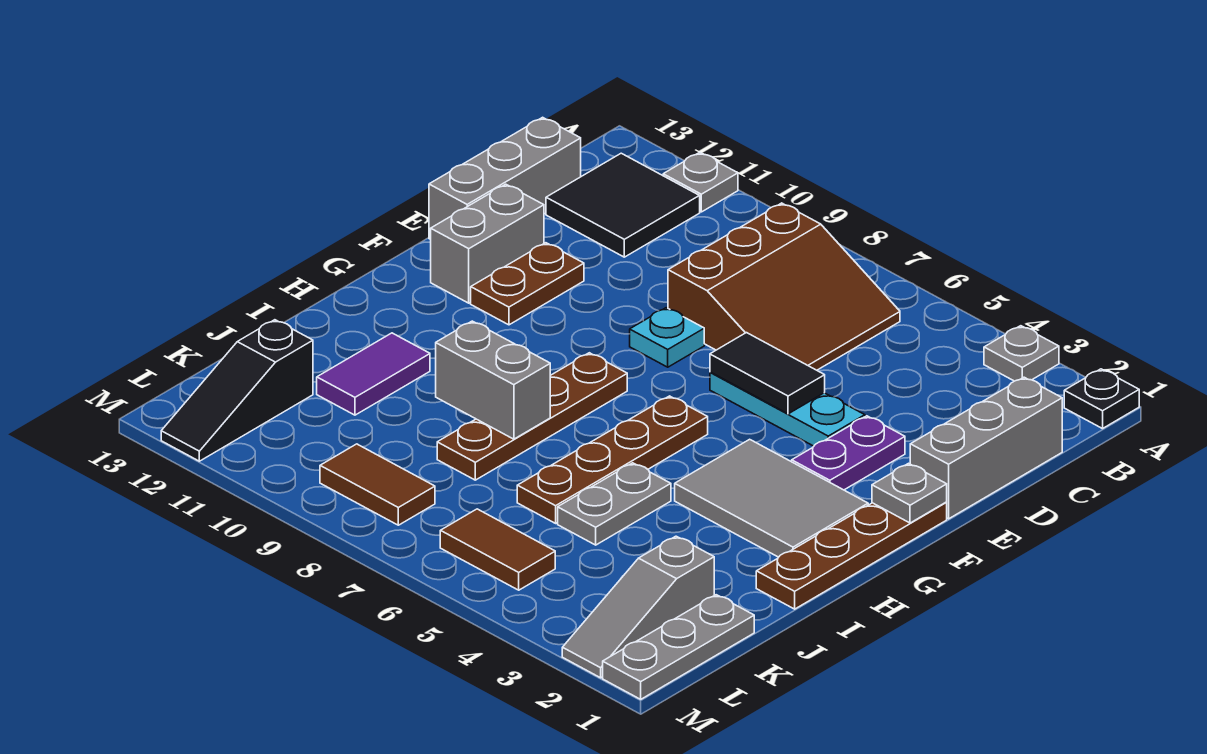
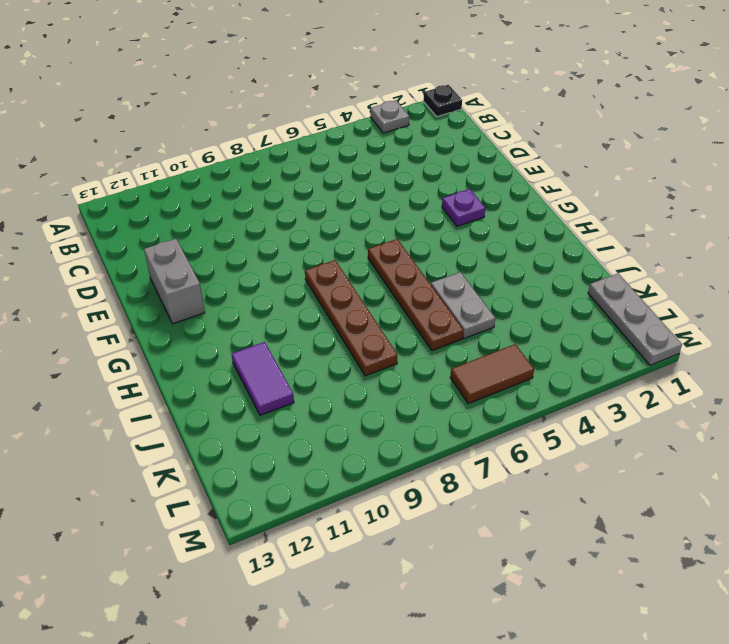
purple 1x1 plate [442,189,485,226] -> purple 1x2 plate [792,416,905,490]
none -> grey 1x1 plate [663,152,738,212]
none -> brown 3x3 slope [668,203,900,370]
none -> black 2x2 tile [546,153,700,257]

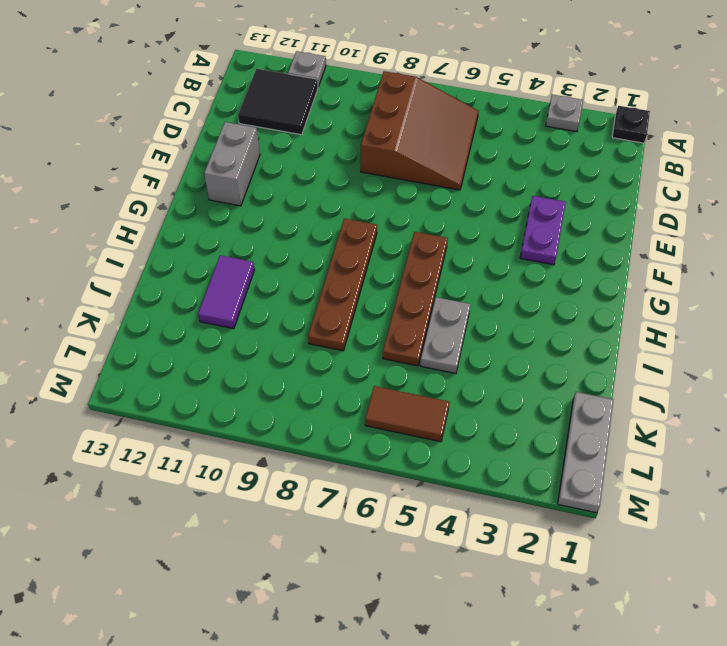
none -> grey 1x3 brick [910,377,1062,519]
none -> grey 1x3 brick [429,117,581,239]
none -> cyan 1x3 plate [710,372,865,446]

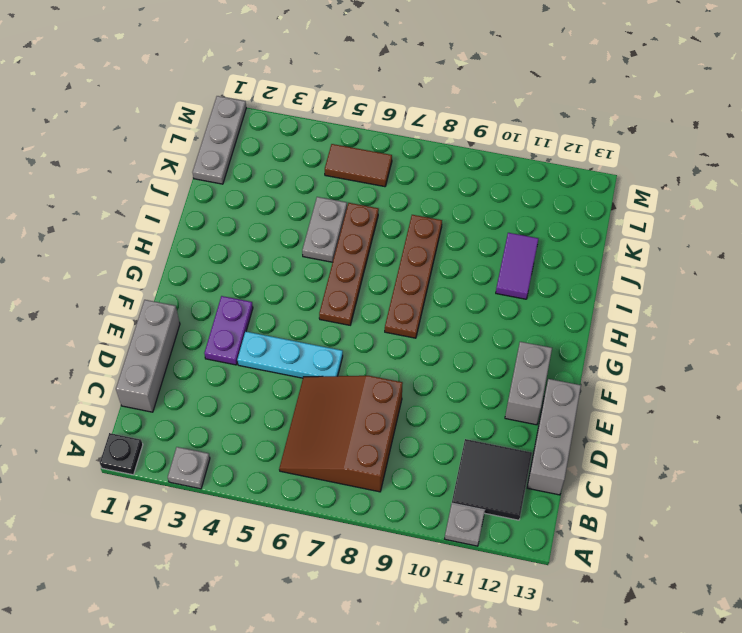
none -> cyan 1x1 plate [630,308,704,367]
none -> brown 1x2 plate [471,243,584,325]
none -> brown 1x4 plate [756,502,947,609]

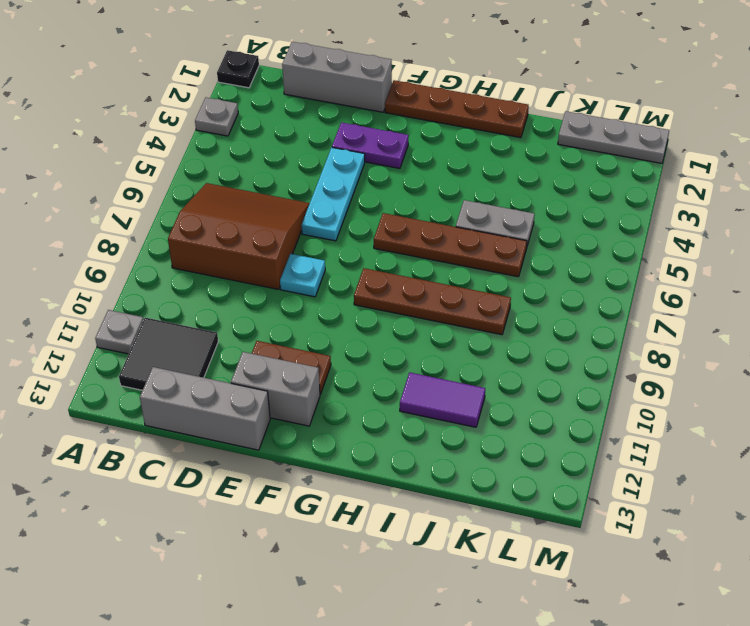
none -> grey 2x3 tile [675,439,868,557]
none -> grey 1x3 slope [562,536,714,678]
none -> black 1x3 slope [161,320,313,461]

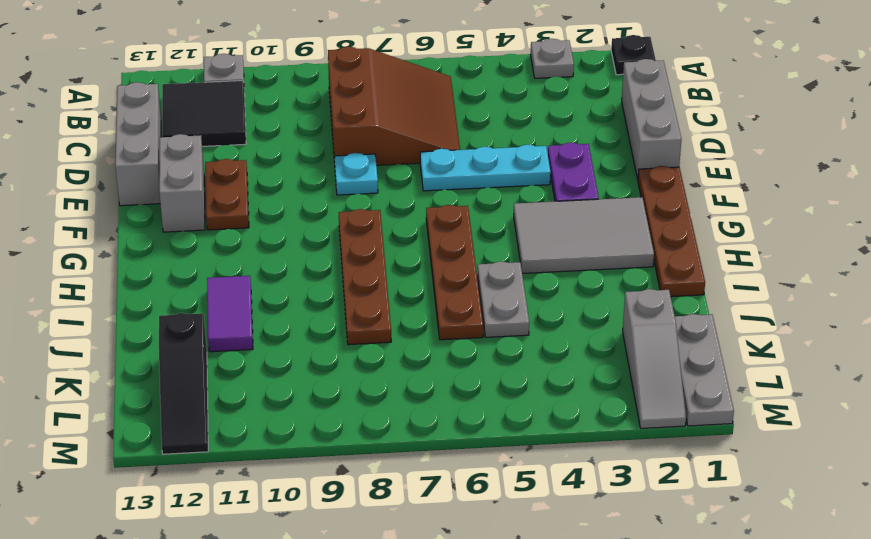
none -> brown 1x2 tile [440,509,555,590]
none -> brown 1x2 tile [320,444,435,525]
none -> black 1x2 tile [710,333,825,414]

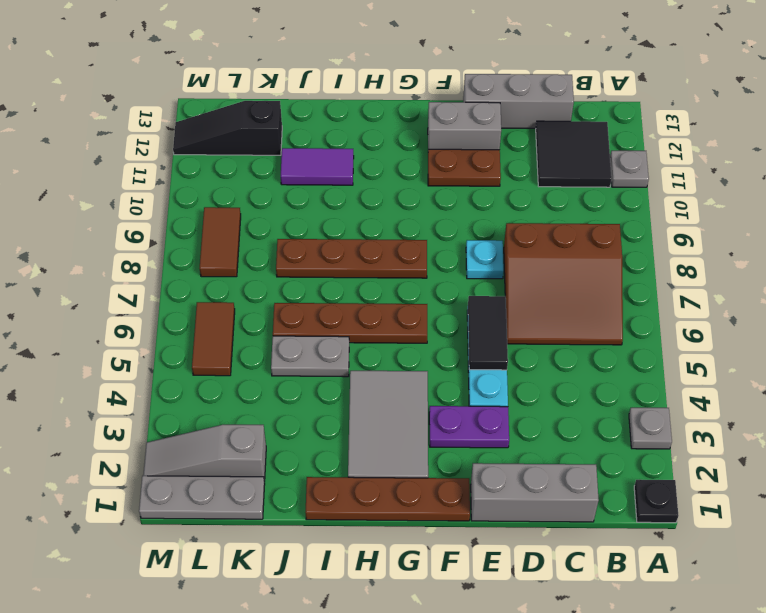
none -> grey 1x1 plate [872,463,947,523]
none -> grey 1x2 brick [436,321,550,439]

